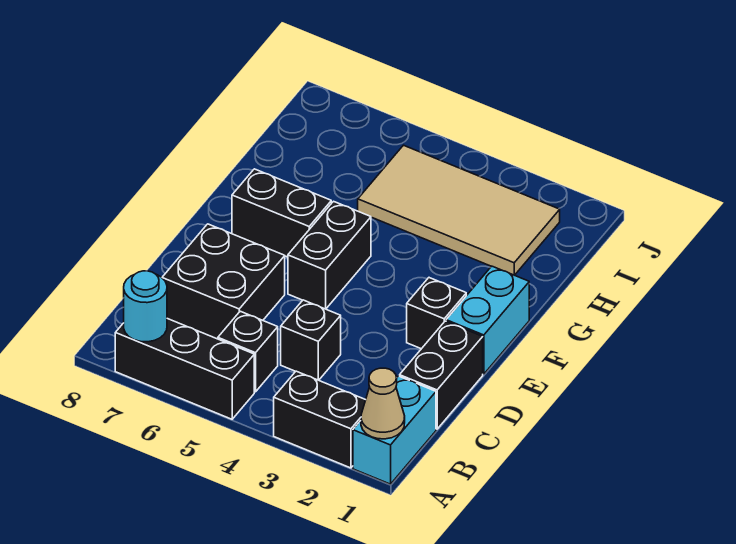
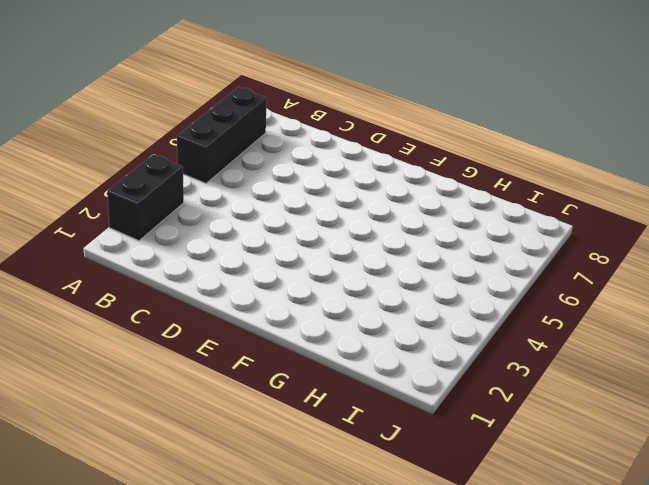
none -> cyan 1x2 brick [353,376,436,484]
none -> black 1x1 brick [218,311,278,392]
none -> black 1x2 brick [400,321,483,429]

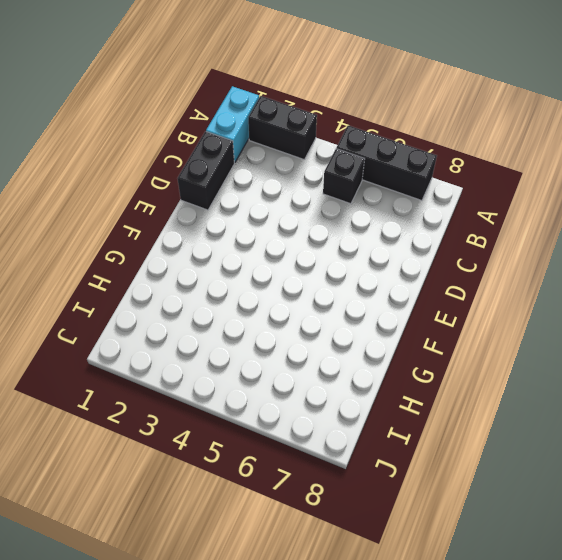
none -> black 1x1 brick [281,300,341,380]
none -> black 2x2 brick [162,224,285,339]
none -> cyan 1x2 brick [446,266,529,374]

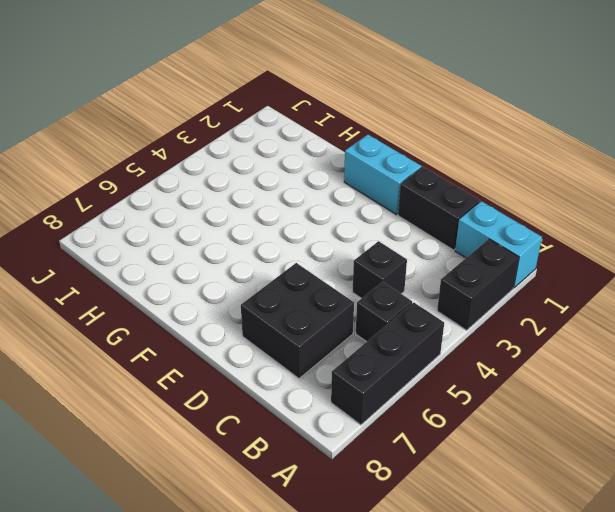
none -> black 1x1 brick [407,278,466,349]
none -> black 1x2 brick [288,201,371,309]
none -> black 1x2 brick [232,169,331,257]

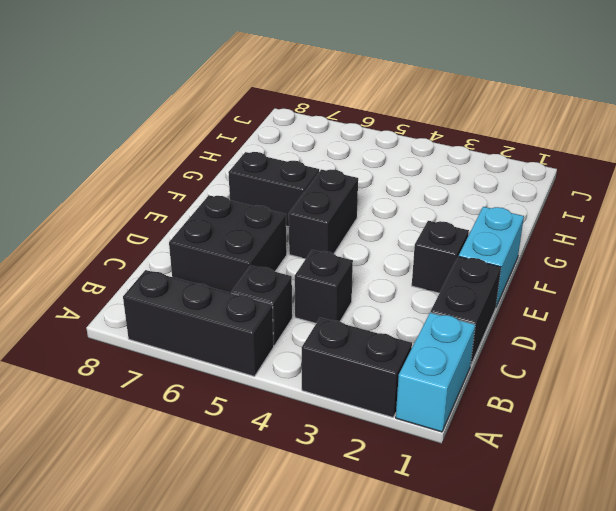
none -> tan 2x4 tile [358,145,560,275]
none -> tan 1x1 cone [361,368,405,439]
none -> cyan 1x1 round brick [124,271,167,342]

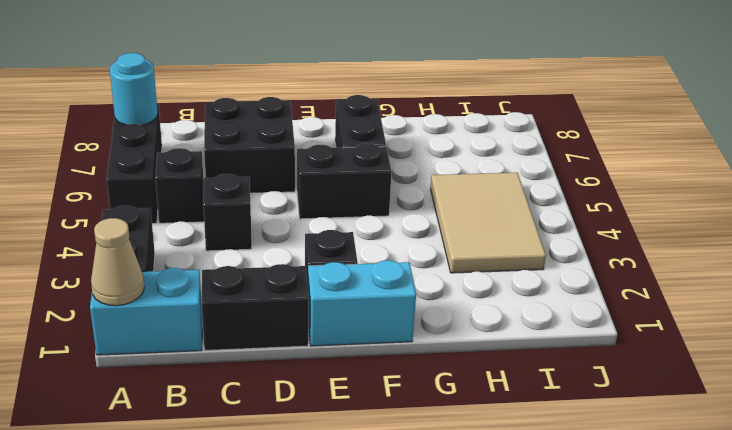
tan 2x3 tile [431,173,546,273] -> tan 2x4 tile [358,145,560,275]

